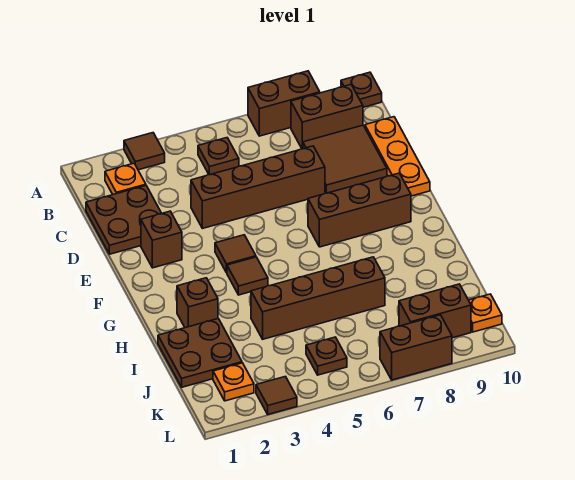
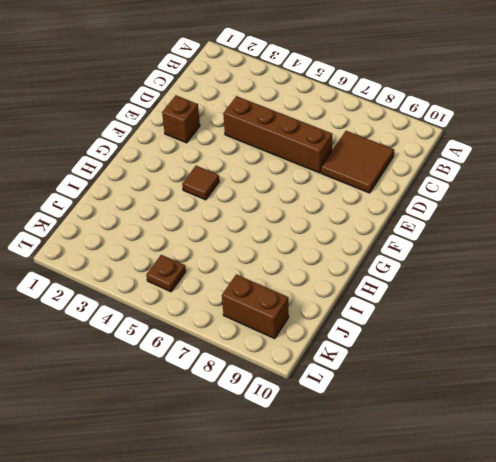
none -> brown 1x1 tile [124,133,165,170]
none -> brown 1x2 brick [248,71,320,136]
none -> brown 1x1 plate [341,72,382,107]

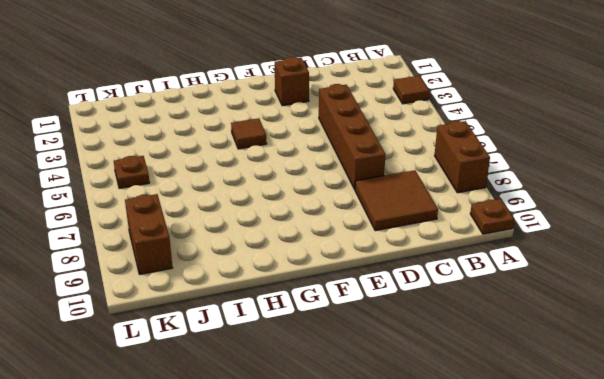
none -> orange 1x1 plate [105,163,146,194]
none -> brown 1x1 plate [198,138,239,175]
none -> brown 1x2 brick [291,85,363,149]

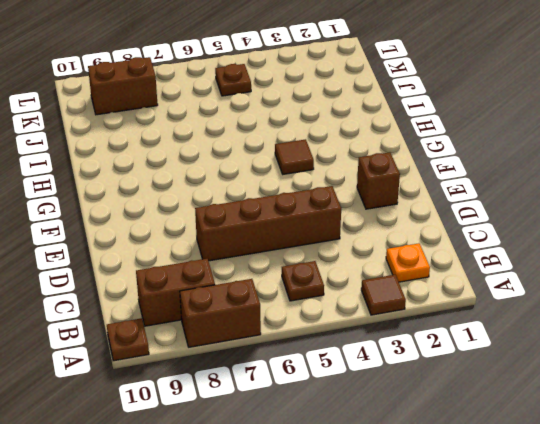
none -> brown 2x2 plate [86,186,162,254]
none -> brown 2x2 tile [303,125,387,193]
none -> orange 1x3 plate [365,117,430,196]

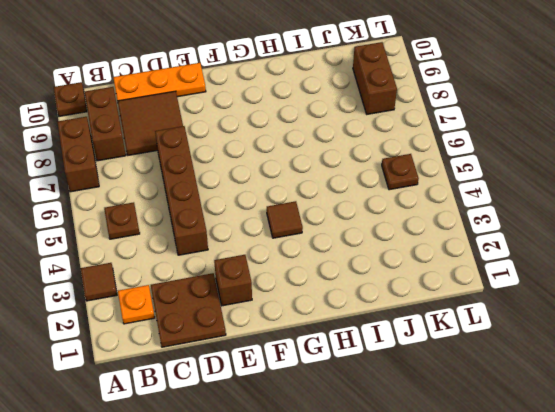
none -> brown 1x1 tile [215,235,256,273]
none -> brown 1x3 brick [308,173,411,247]
none -> brown 1x1 brick [177,278,218,328]

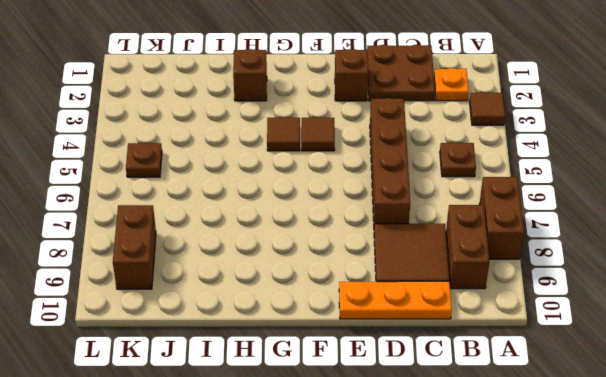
none -> brown 1x1 plate [341,72,382,107]
none -> brown 1x3 brick [308,173,411,247]
none -> brown 2x2 plate [158,319,242,387]

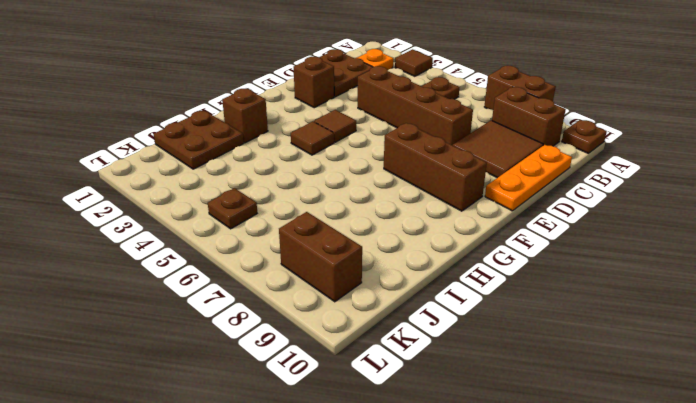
none -> brown 1x4 brick [251,257,385,339]
none -> orange 1x1 plate [213,363,254,401]
none -> orange 1x1 plate [469,294,502,332]

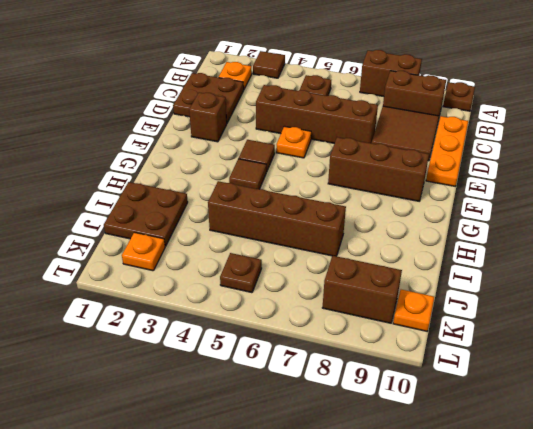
orange 1x1 plate [276,126,311,158] -> none
none -> brown 1x1 brick [177,278,218,328]
none -> brown 1x1 tile [256,377,297,414]
none -> brown 1x2 brick [380,315,452,380]

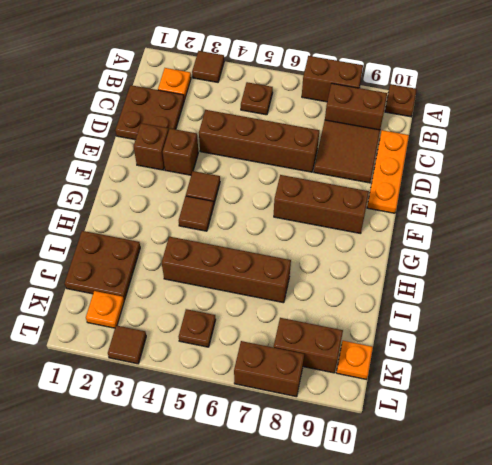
brown 1x1 brick [163,129,198,175] -> brown 1x1 brick moved to [177,278,218,328]

